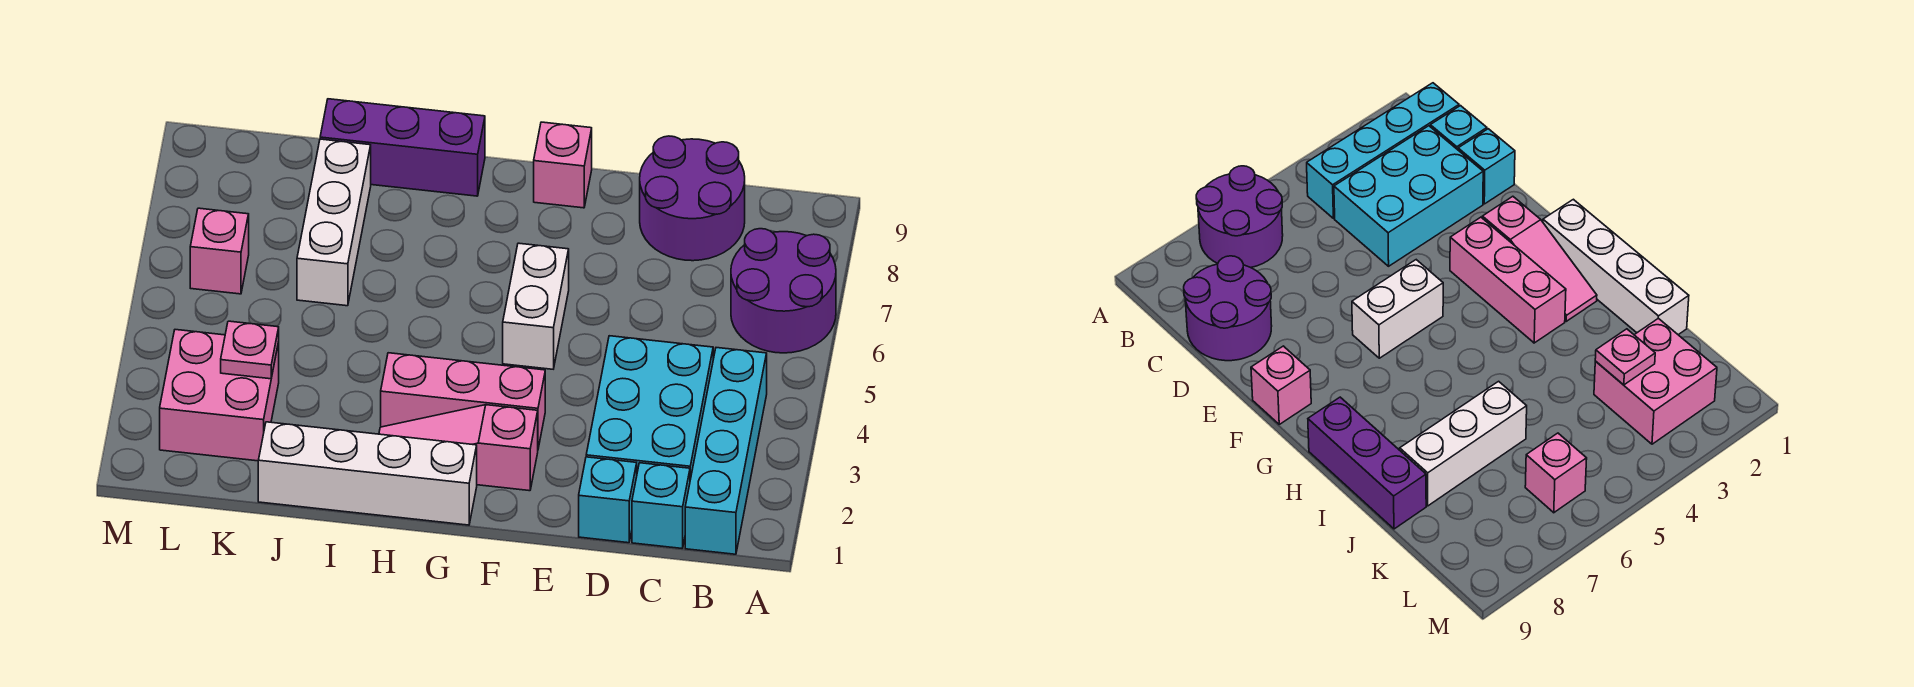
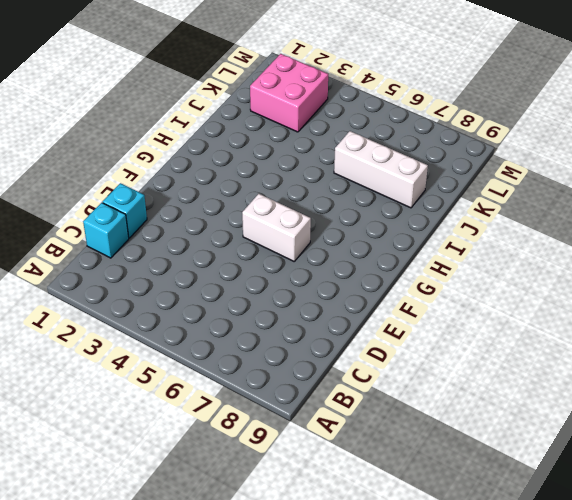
none -> purple 2x2 round brick [731,229,836,353]
none -> cyan 1x4 brick [685,348,767,554]
none -> cyan 2x3 brick [586,336,713,479]

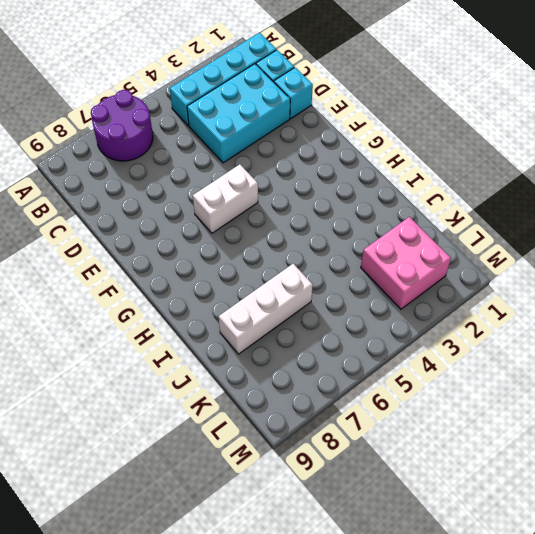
none -> purple 2x2 round brick [640,136,745,261]
none -> pink 1x3 slope [379,405,538,491]
none -> pink 1x3 brick [381,353,545,448]

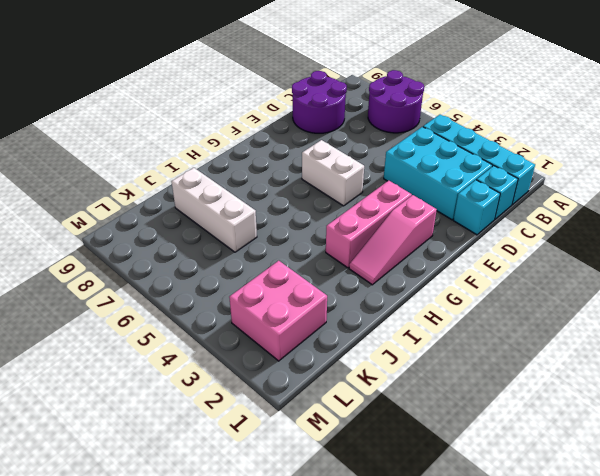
none -> pink 1x1 brick [534,122,592,208]
none -> white 1x4 brick [258,422,477,525]
none -> purple 1x3 brick [320,99,485,196]

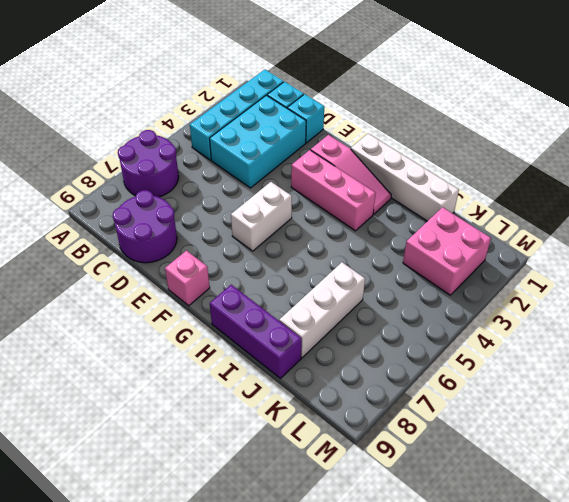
none -> pink 1x1 brick [190,208,249,294]
none -> pink 1x1 plate [221,321,279,379]

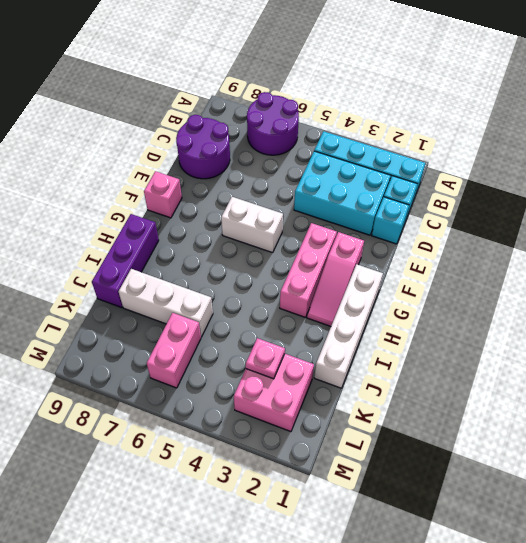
pink 1x2 brick [147,313,201,388] -> pink 1x1 brick [190,208,249,294]

